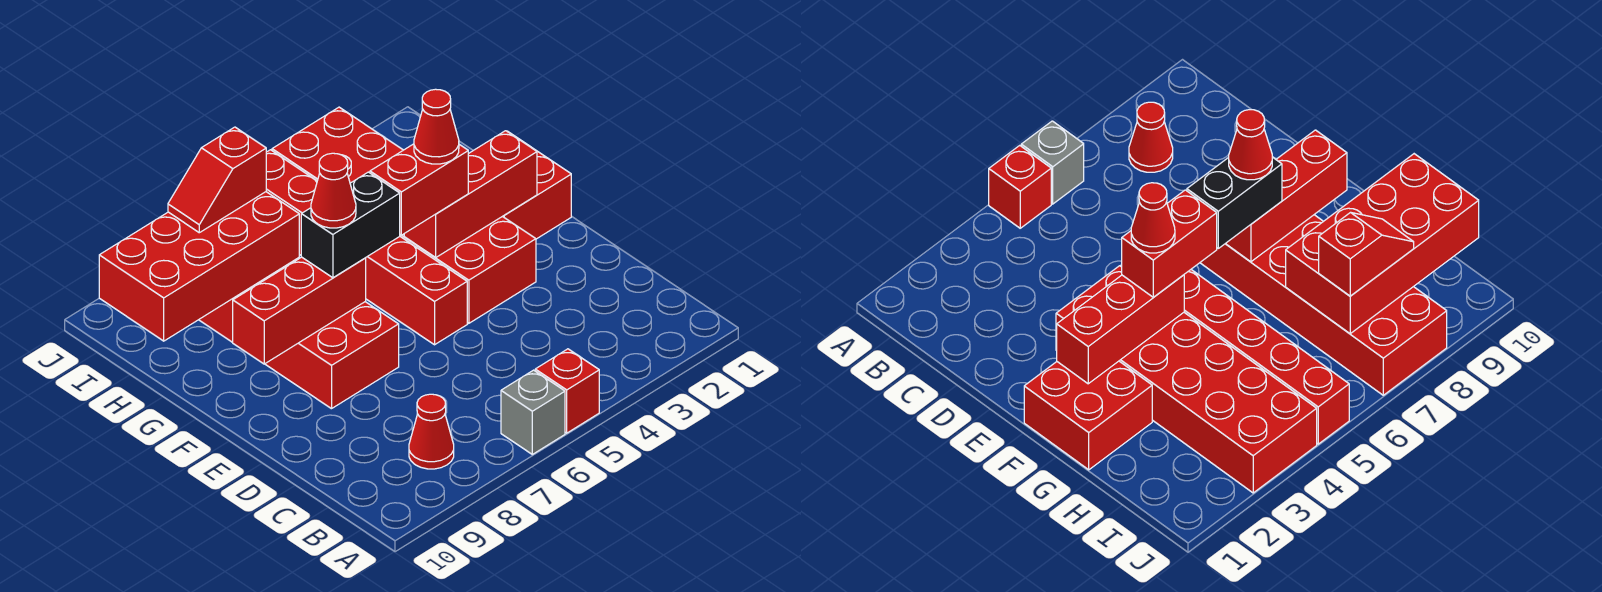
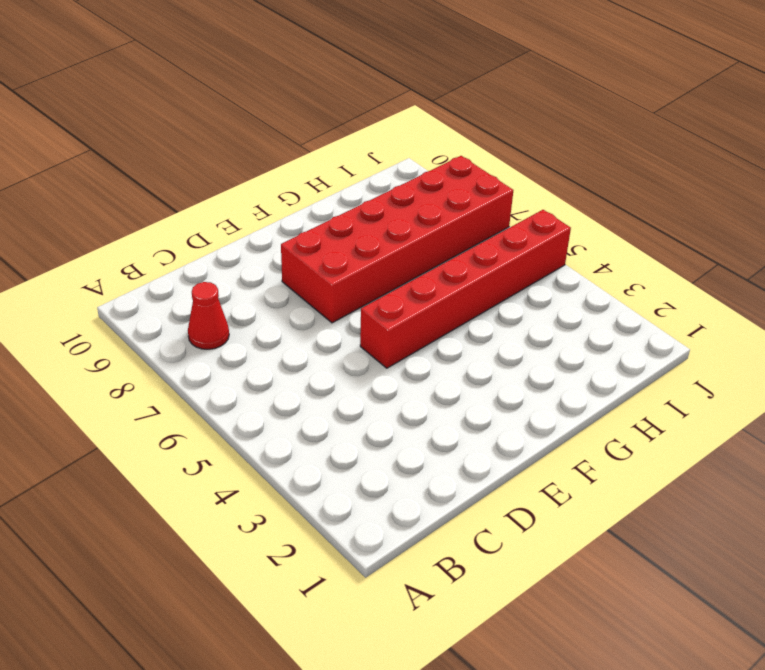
none -> red 1x1 brick [535,349,599,433]
none -> grey 1x1 brick [501,370,565,454]
none -> red 2x6 brick [272,107,536,323]

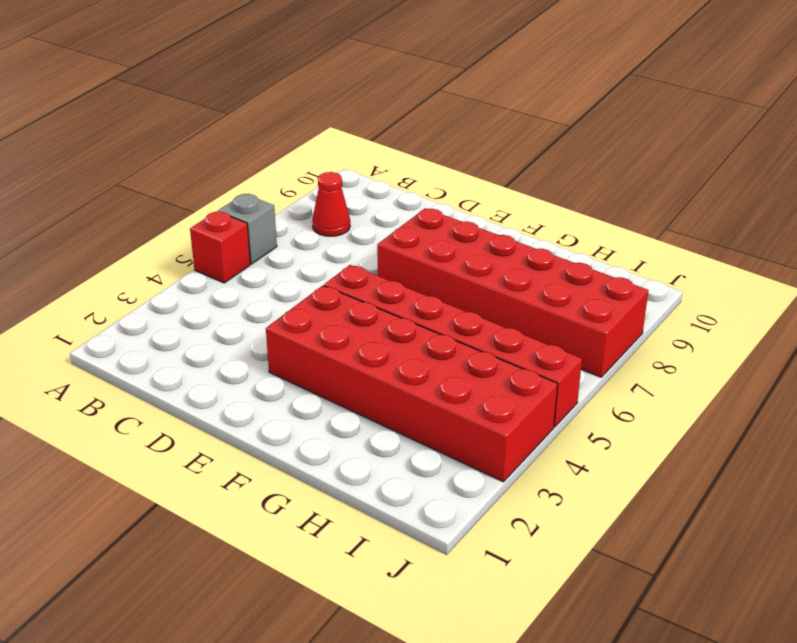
none -> red 2x2 brick [503,131,571,239]
none -> red 1x3 brick [404,131,537,258]
none -> red 1x3 brick [233,257,366,364]

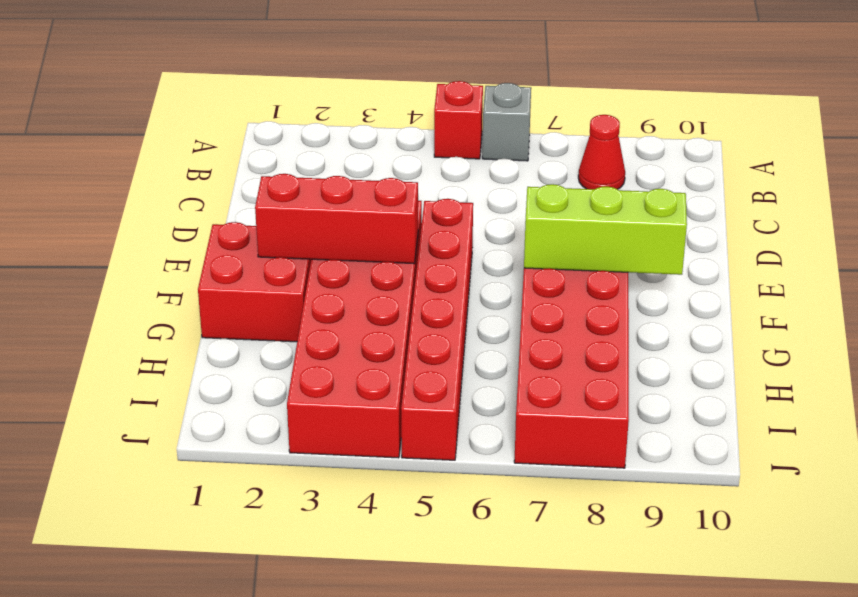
lime 1x3 brick [524,184,687,275] -> red 1x3 brick [233,257,366,364]
none -> red 2x4 brick [99,192,299,341]
none -> red 1x2 brick [370,144,468,235]
none -> black 1x2 brick [301,172,400,278]

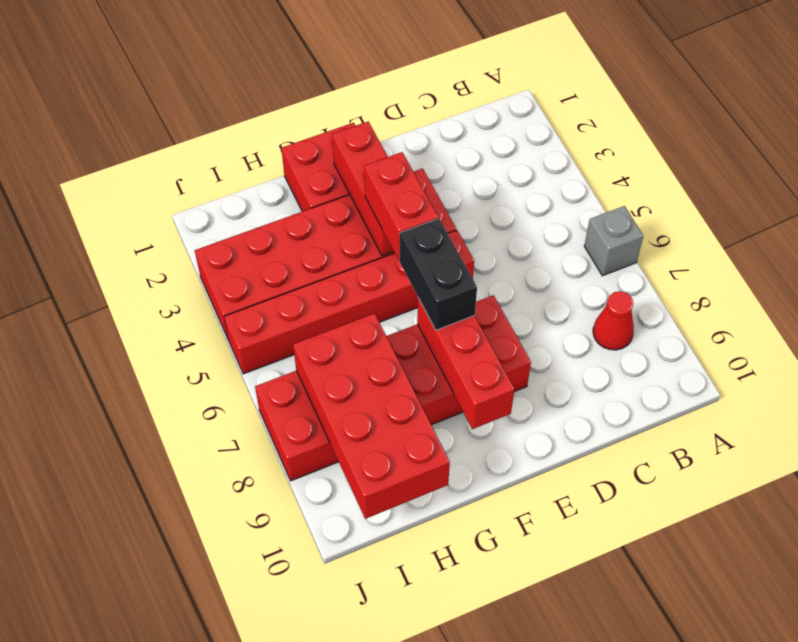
none -> red 1x1 brick [535,349,599,433]
none -> red 1x2 slope [168,127,266,233]
none -> red 1x1 cone [414,89,459,164]

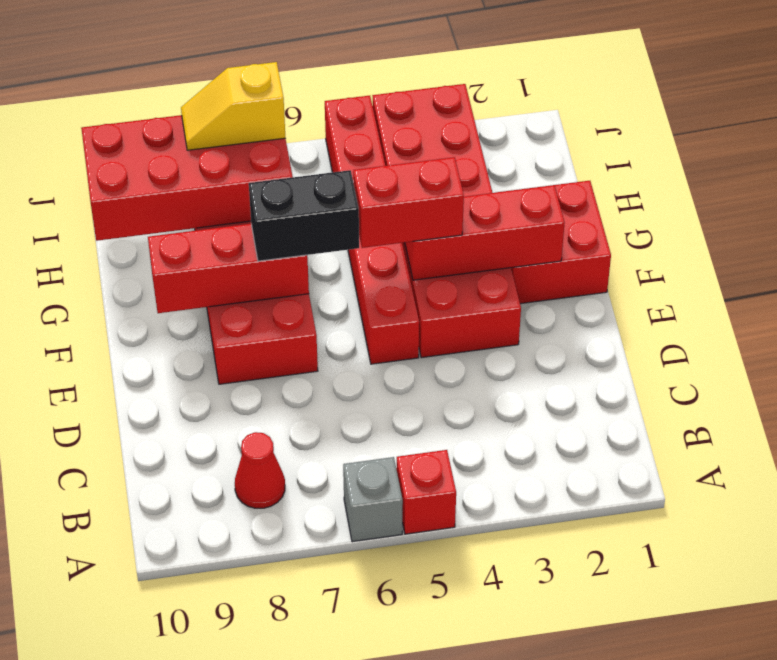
yellow 1x2 slope [181,62,285,150] -> red 1x2 slope [168,127,266,233]
none -> red 1x1 cone [414,89,459,164]
none -> red 1x1 cone [311,153,356,228]

